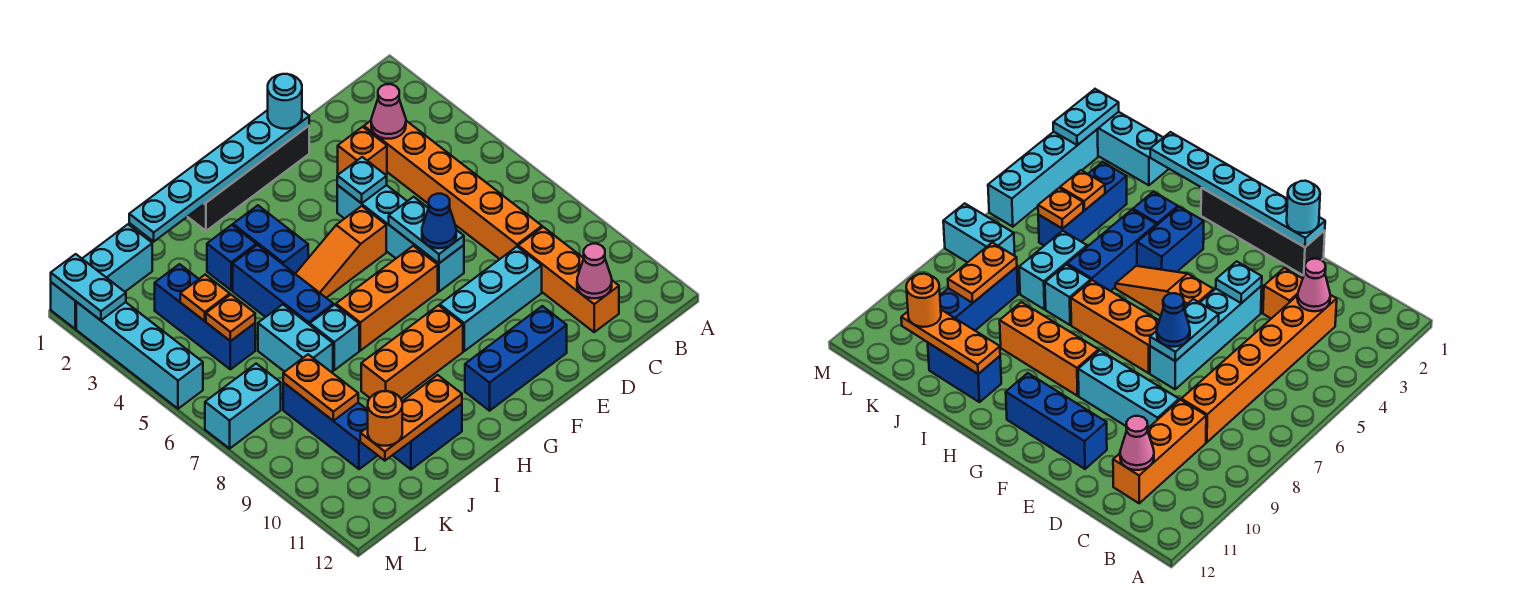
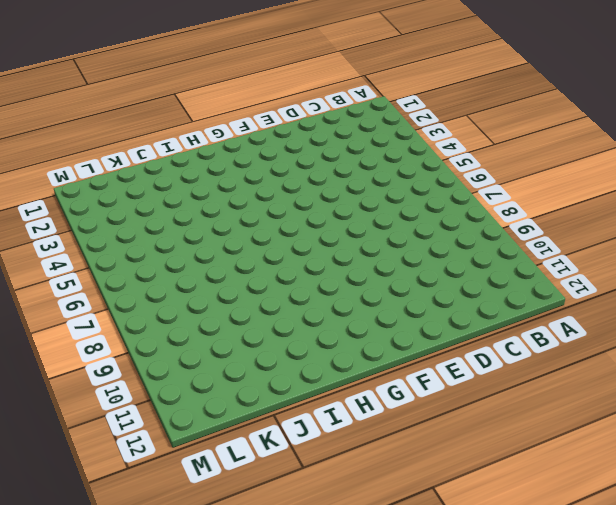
none -> orange 1x6 brick [364,121,542,259]
none -> orange 1x3 brick [518,227,619,332]
none -> orange 1x1 brick [338,127,387,175]
none -> cyan 1x3 brick [440,247,542,351]

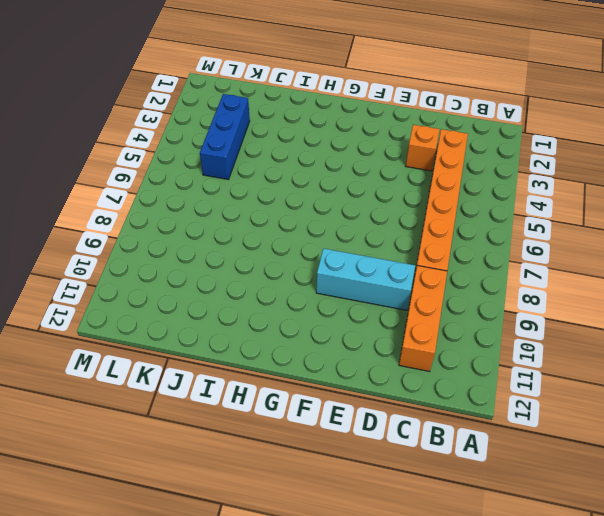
none -> black 1x4 brick [188,126,309,231]
none -> cyan 1x4 brick [337,185,464,292]
none -> blue 1x3 brick [465,306,567,411]
none -> orange 1x3 slope [296,206,386,298]

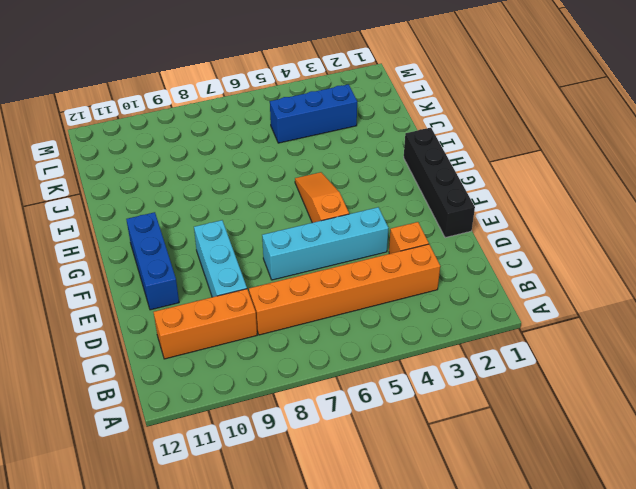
none -> orange 1x3 brick [336,246,438,351]
none -> orange 1x3 brick [361,305,463,398]
none -> blue 1x2 brick [233,205,308,274]
none -> blue 1x1 brick [207,225,256,290]

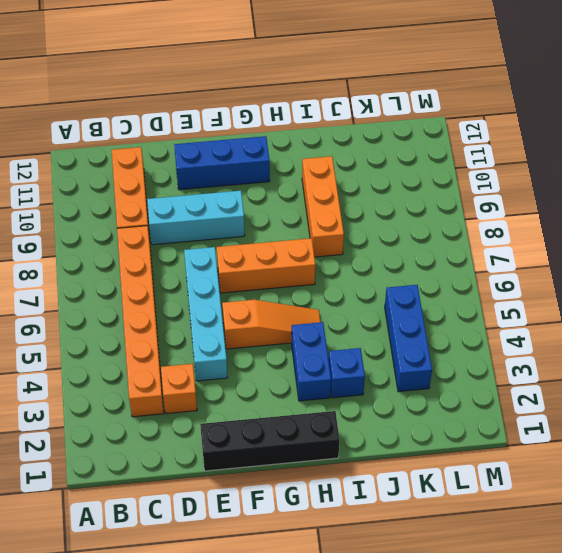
orange 1x3 brick [302,156,344,257] -> orange 1x3 brick turned to [361,305,463,398]
none -> blue 1x3 brick [233,245,333,325]
none -> cyan 1x1 brick [310,305,359,370]
none -> blue 1x2 brick [393,404,462,469]
none -> cyan 1x2 brick [258,304,333,372]

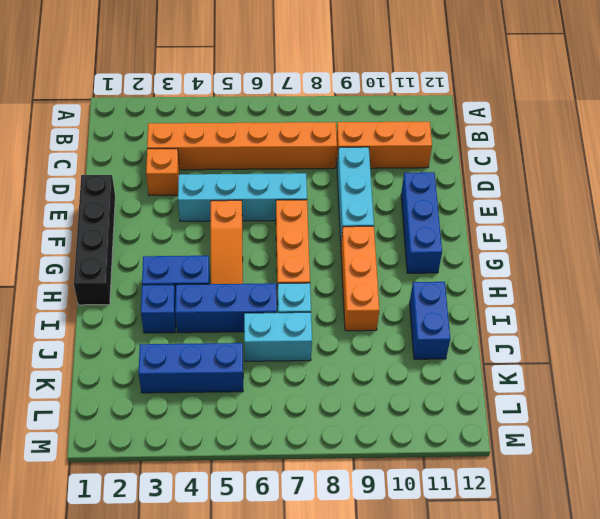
none -> cyan 1x3 brick [51,224,152,329]
none -> blue 1x3 brick [283,383,378,469]
none -> cyan 1x2 brick [205,364,281,449]
none -> cyan 1x4 brick [76,302,203,409]

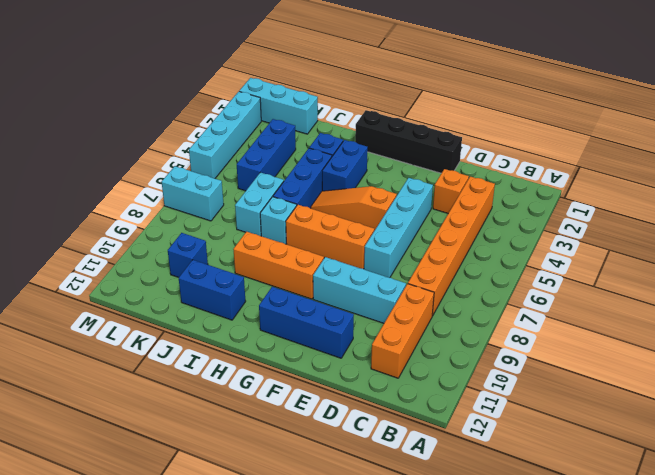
blue 1x1 brick [168,233,208,277] -> blue 1x3 brick [283,383,378,469]
none -> pink 1x1 cone [371,84,406,139]
none -> pink 1x1 cone [577,244,612,298]
none -> cyan 1x6 plate [129,110,309,241]
none -> cyan 1x1 plate [337,157,387,203]

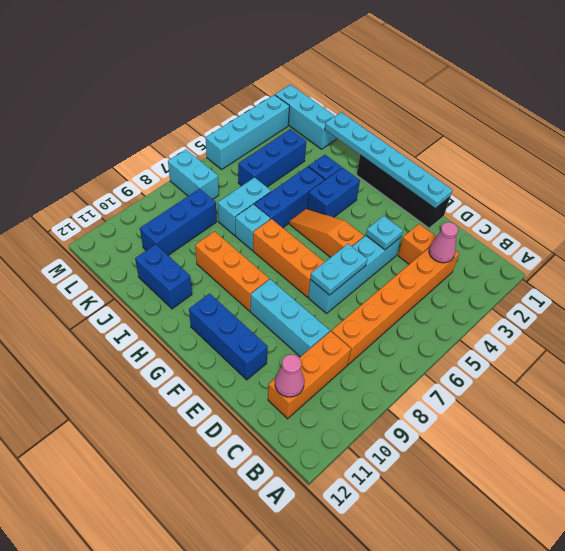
none -> orange 1x3 plate [360,375,462,461]
none -> orange 1x1 plate [180,275,230,321]
none -> orange 1x1 plate [206,295,255,341]
none -> orange 1x2 plate [283,354,358,421]

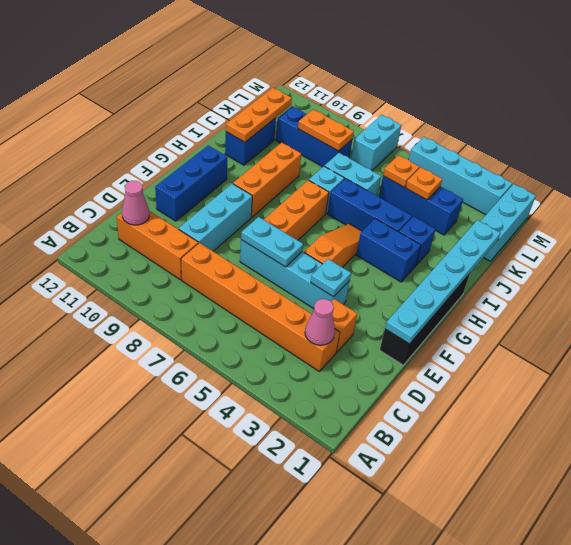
none -> cyan 1x2 plate [51,254,126,320]
none -> cyan 1x1 round brick [268,74,302,129]
none -> blue 1x1 cone [422,194,456,248]
none -> orange 1x1 round brick [368,391,402,446]

